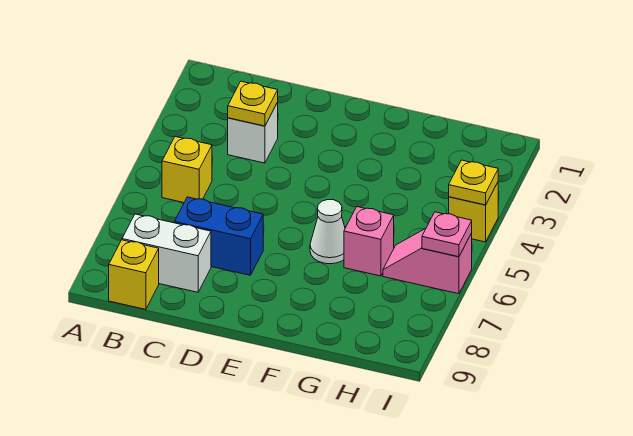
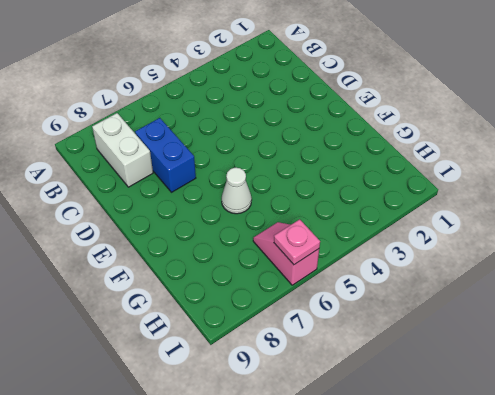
none -> yellow 1x1 brick [162,137,212,203]
none -> yellow 1x1 brick [109,240,159,309]
none -> white 1x1 brick [228,103,278,163]

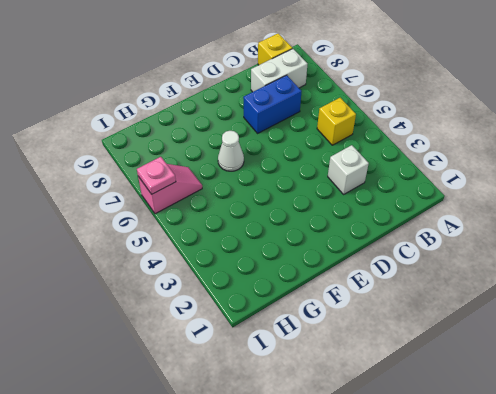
none -> pink 1x1 brick [344,207,394,276]
none -> yellow 1x1 brick [449,182,498,242]
none -> yellow 1x1 plate [228,81,278,126]

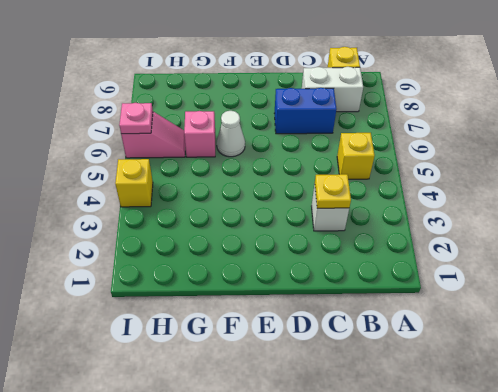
none -> yellow 1x1 plate [449,160,498,205]

